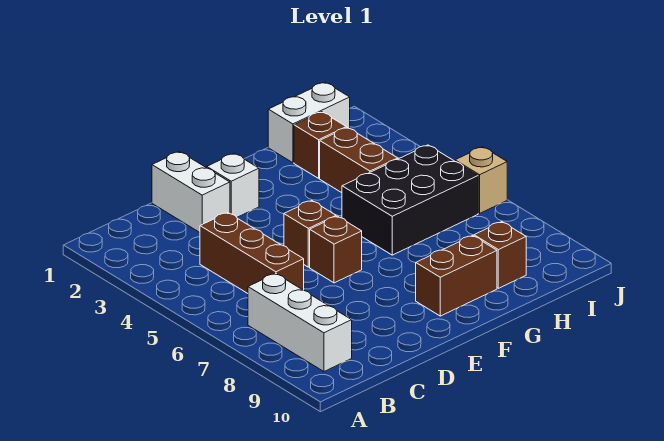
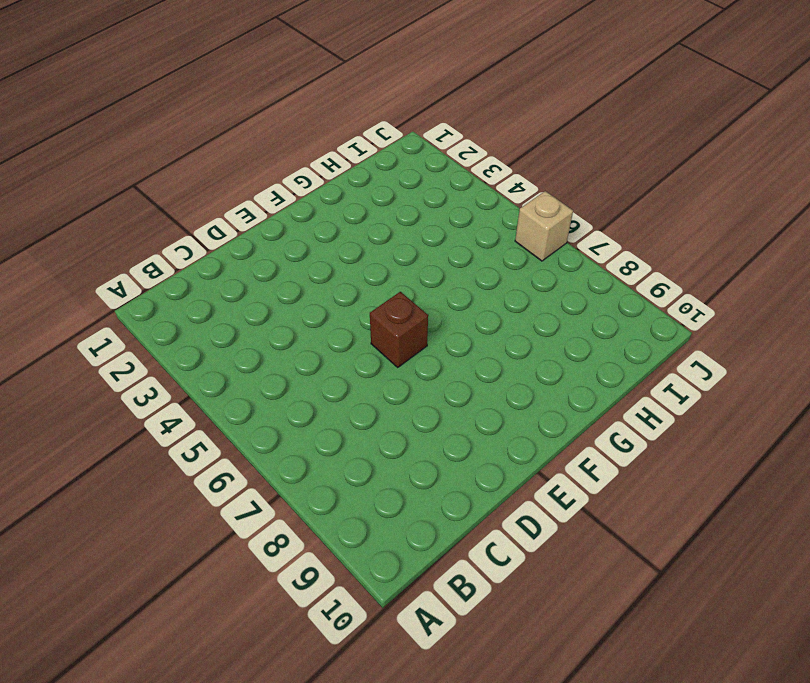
none -> white 1x3 brick [248,273,352,371]
none -> brown 1x3 brick [200,213,304,293]
none -> white 1x2 brick [152,152,230,232]

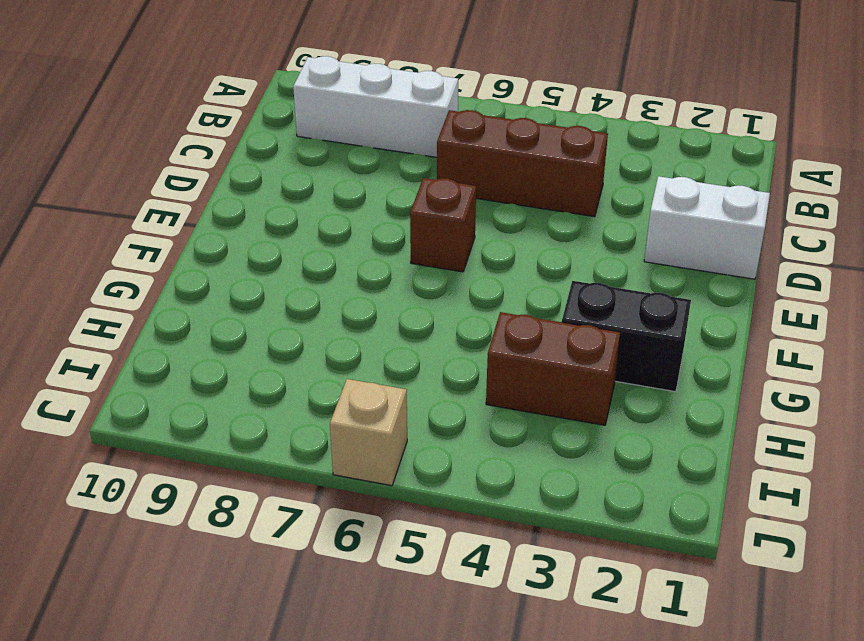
black 1x2 brick [562,281,691,392] -> none
none -> white 1x1 brick [207,153,259,217]
none -> brown 1x1 brick [284,200,336,267]
none -> brown 1x2 brick [416,236,497,316]

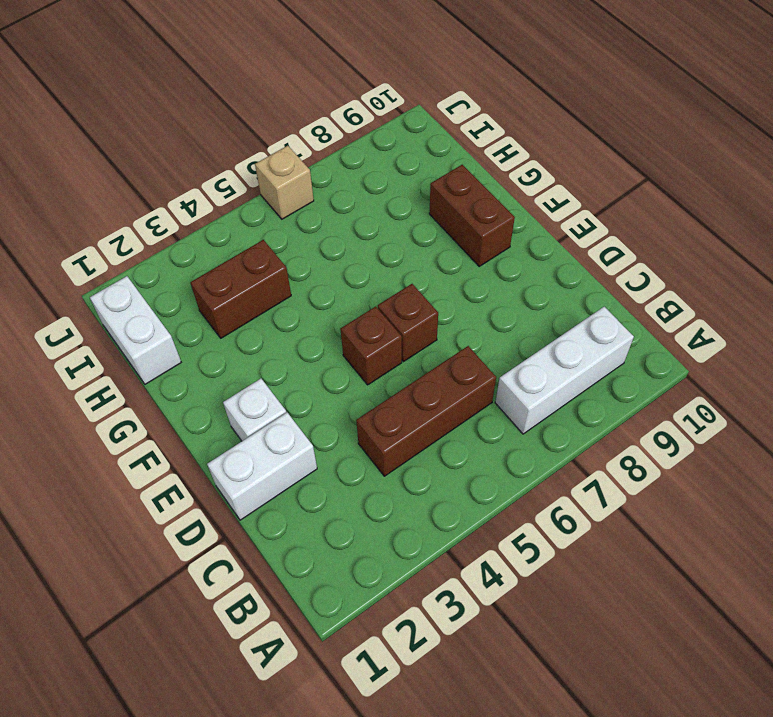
none -> black 2x3 brick [342,145,478,255]
none -> brown 1x1 brick [294,112,346,178]
none -> brown 1x1 brick [474,222,526,288]

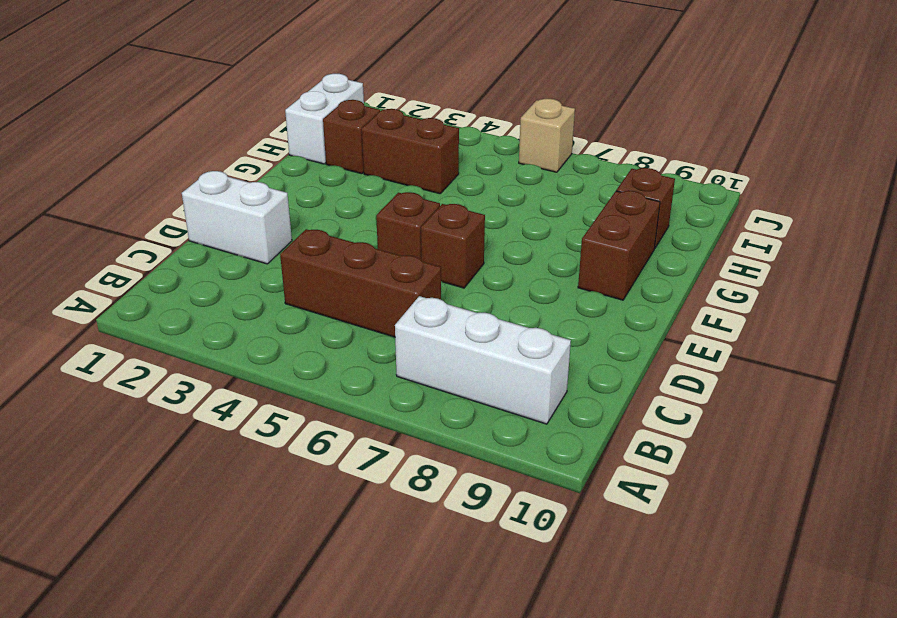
none -> white 1x1 brick [207,153,259,217]
none -> black 2x3 brick [342,145,478,255]

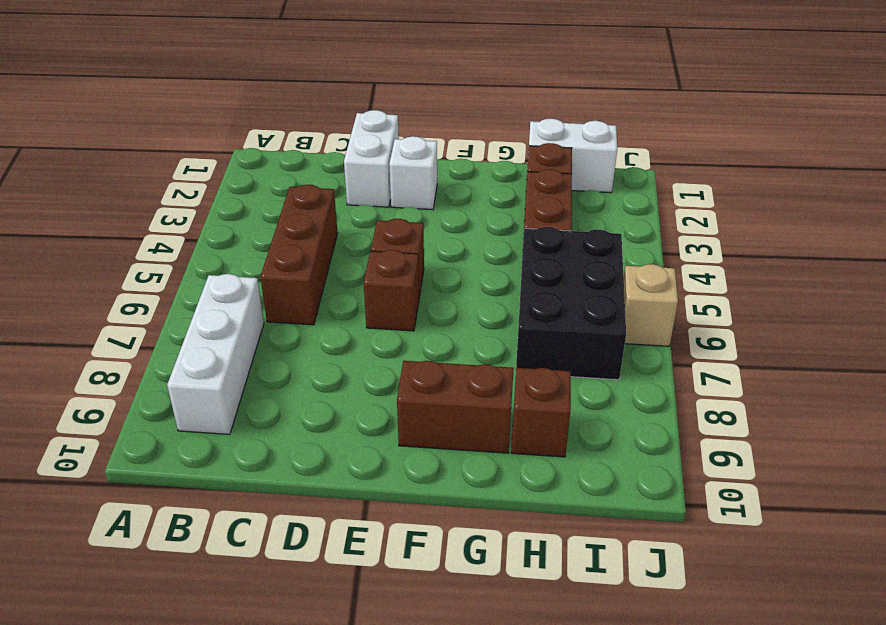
black 2x3 brick [516,227,626,380] -> black 2x3 brick turned to [342,145,478,255]

